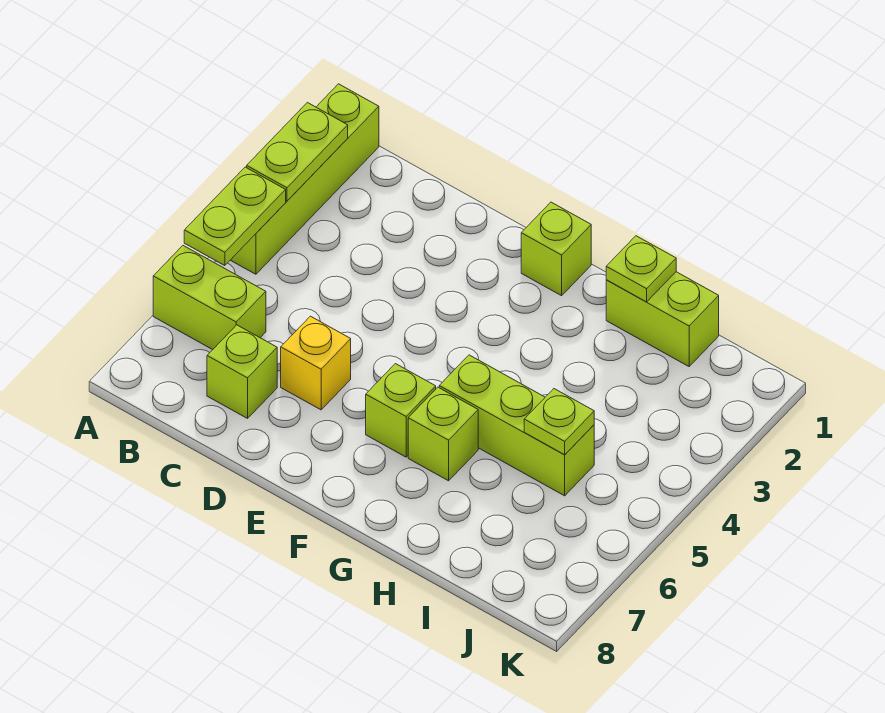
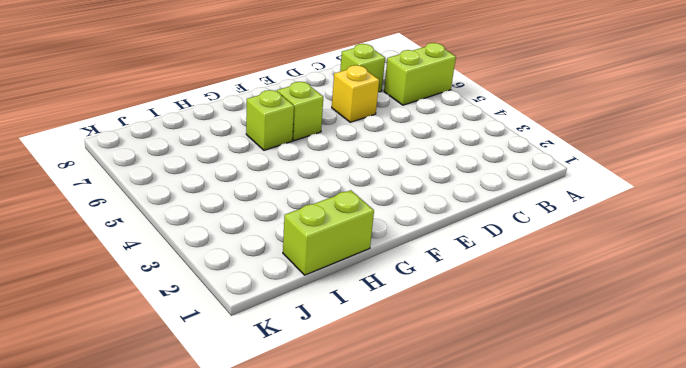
none -> lime 1x4 brick [231,84,379,274]
none -> lime 1x1 brick [521,202,591,296]
none -> lime 1x3 brick [439,355,594,496]

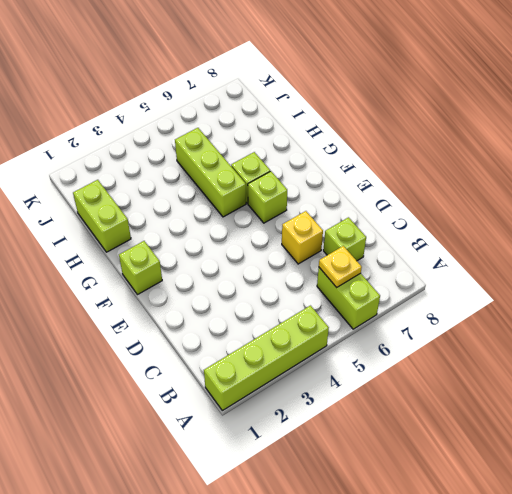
yellow 1x1 plate [319,246,362,287] -> none
none -> lime 1x2 plate [247,103,348,201]
none -> lime 1x2 plate [184,167,286,266]
none -> lime 1x1 plate [606,236,676,302]

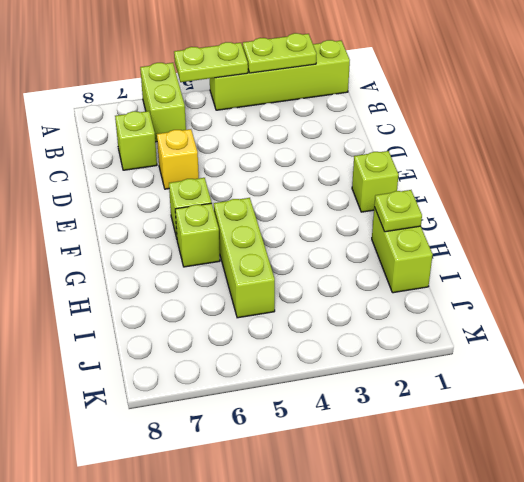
none -> lime 1x1 plate [524,389,594,455]

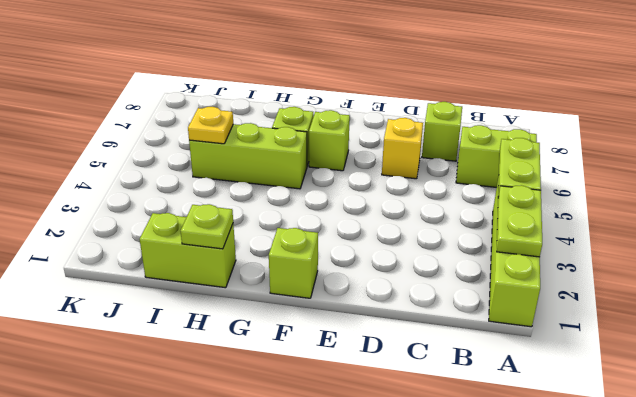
yellow 1x1 plate [188,107,233,144] -> lime 1x1 plate [524,389,594,455]

